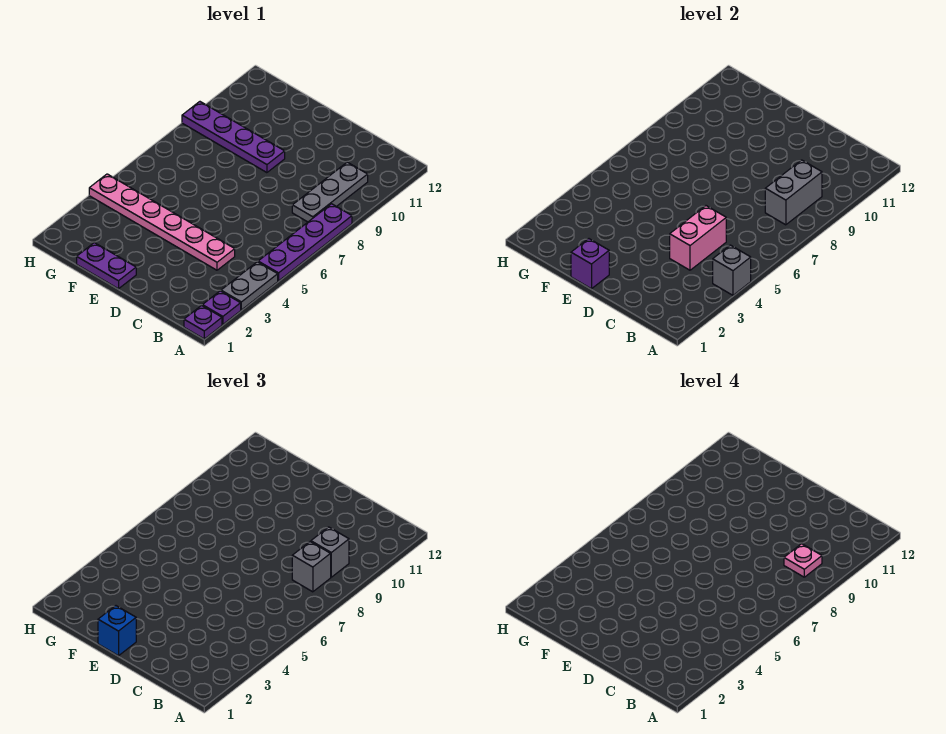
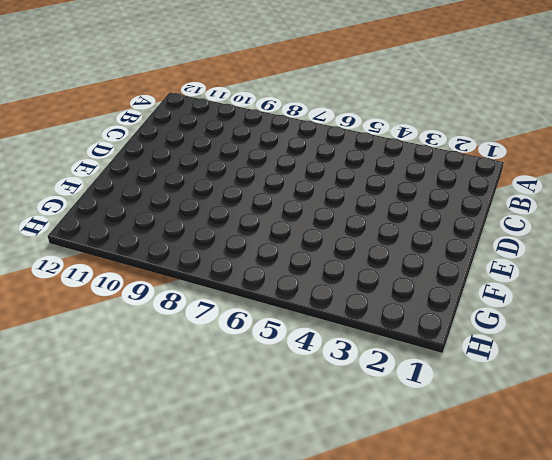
none -> purple 1x1 plate [184,305,222,339]
none -> purple 1x1 plate [202,291,241,324]
none -> grey 1x2 plate [221,262,278,310]

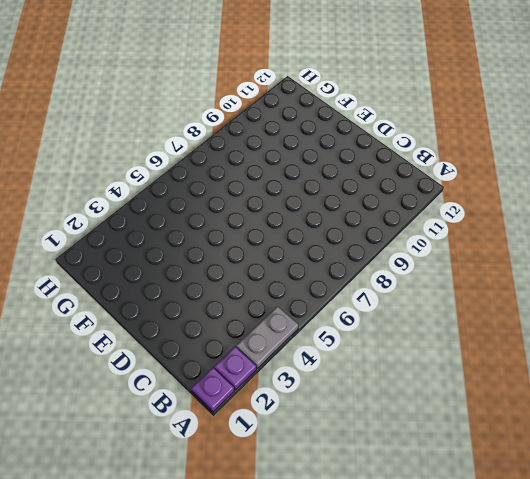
none -> purple 1x4 plate [258,204,352,281]
none -> grey 1x3 plate [292,162,368,222]
none -> pink 1x6 plate [89,174,235,270]

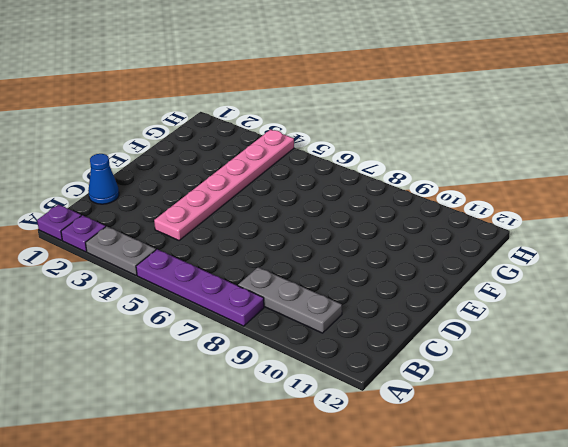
blue 1x1 cone [88,154,119,204] -> none
none -> purple 1x2 plate [77,243,136,289]
none -> purple 1x4 plate [182,102,285,173]
none -> grey 1x1 brick [713,245,751,295]

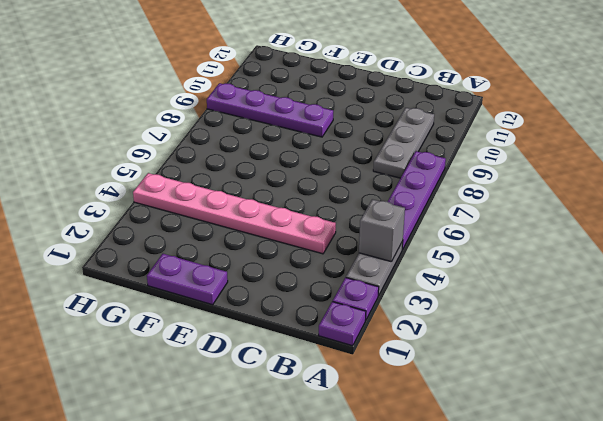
none -> grey 1x2 brick [765,160,822,225]
none -> pink 1x2 brick [670,206,726,270]
none -> purple 1x1 brick [571,239,609,289]

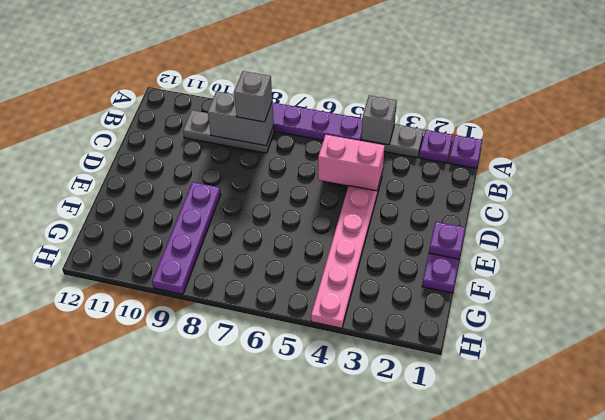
purple 1x1 plate [429,222,465,259] -> purple 1x1 brick [571,239,609,289]
none -> grey 1x1 brick [311,527,349,577]
none -> blue 1x1 brick [98,606,136,656]
none -> pink 1x1 plate [784,544,822,577]

